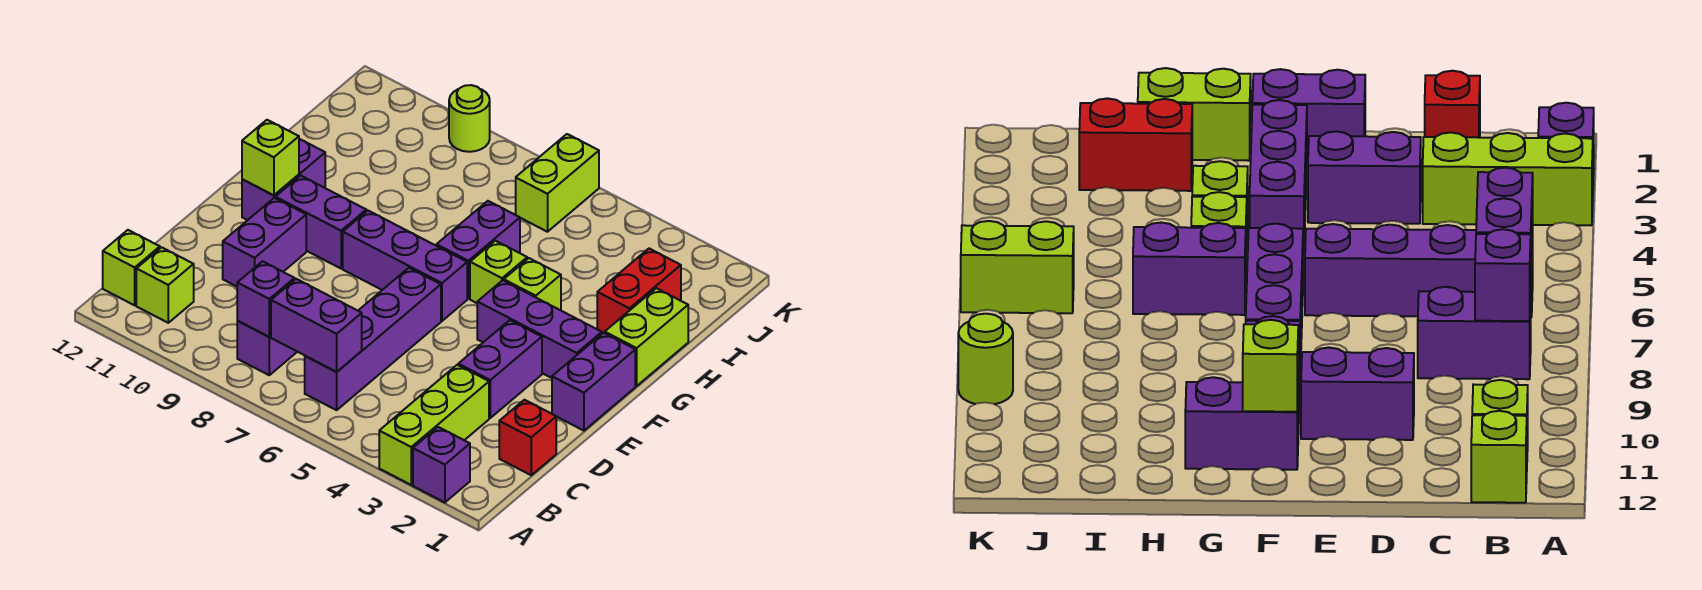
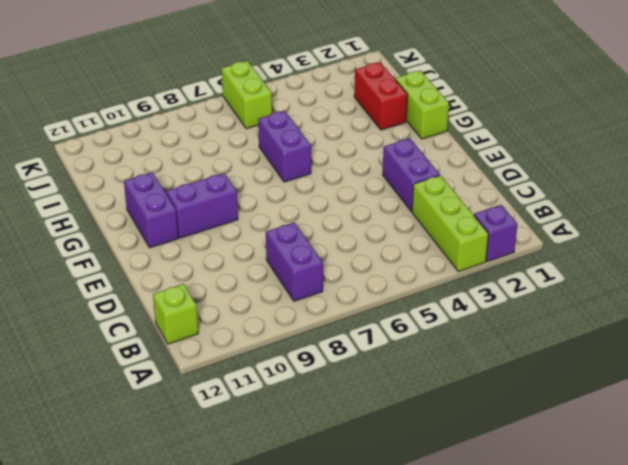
none -> purple 1x4 brick [305,268,441,410]
none -> lime 1x1 brick [136,247,194,323]
none -> red 1x1 brick [499,400,556,475]

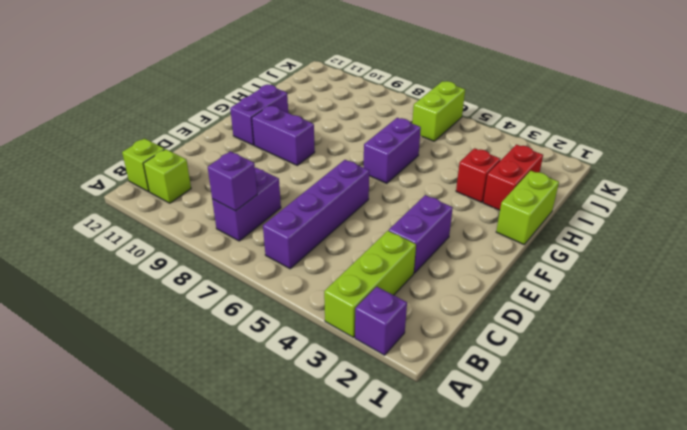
red 1x1 brick [456,148,501,202] -> red 1x1 brick moved to [499,400,556,475]
none -> purple 1x2 brick [223,198,306,286]
none -> purple 1x2 brick [552,333,635,431]
none -> purple 1x3 brick [477,280,602,378]

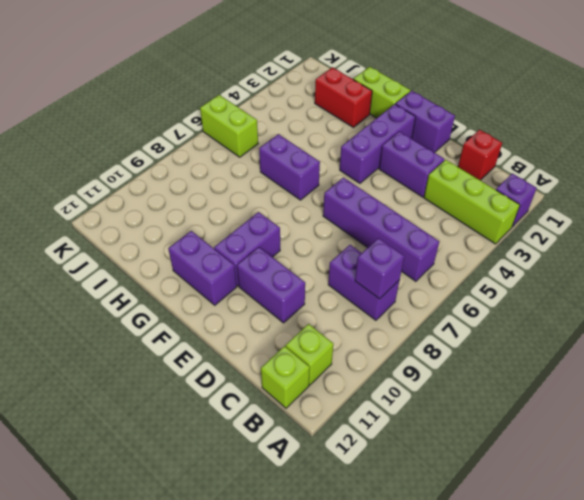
none -> purple 1x3 brick [343,211,467,321]
none -> lime 1x1 brick [504,258,561,310]
none -> lime 1x1 brick [470,241,527,303]

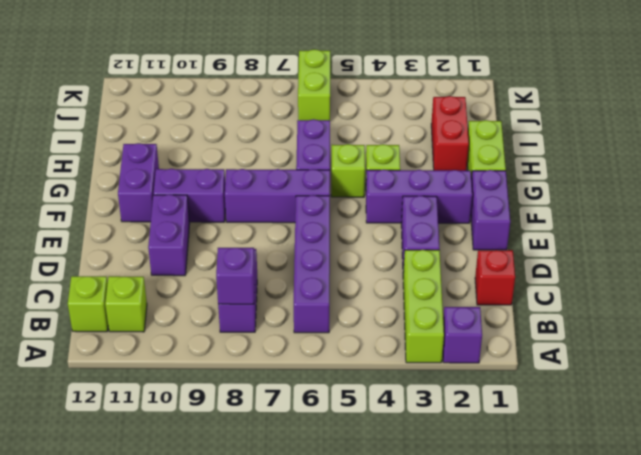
none -> lime 1x1 round brick [449,85,490,152]
none -> purple 1x2 brick [271,279,362,372]
none -> lime 1x1 brick [242,120,299,195]

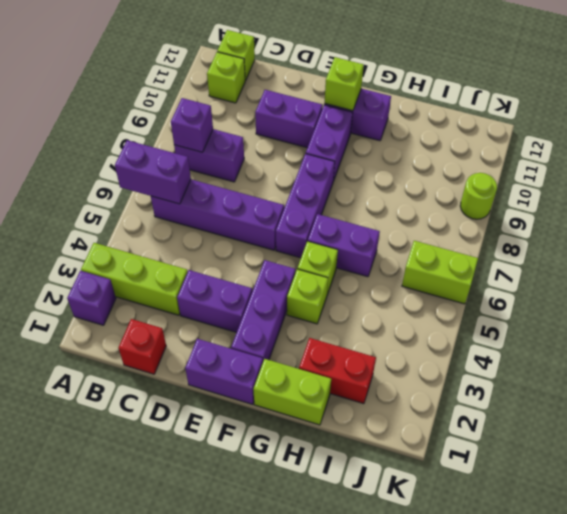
purple 1x2 brick [115,140,191,204] -> purple 1x2 brick turned to [271,279,362,372]

